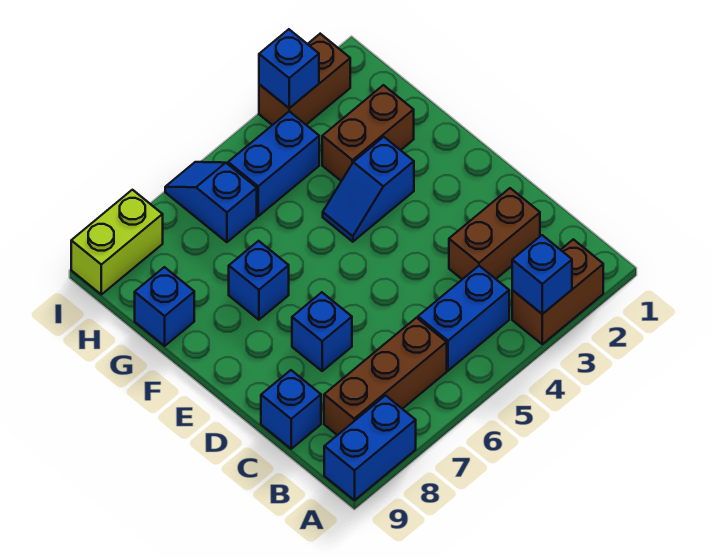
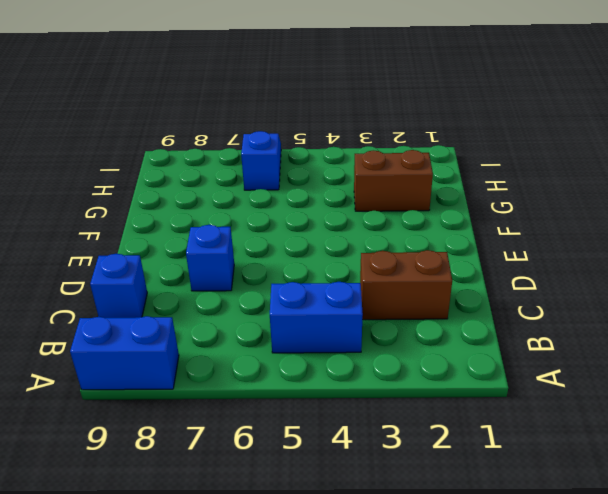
none -> brown 1x2 brick [512,239,603,344]
none -> brown 1x3 brick [324,318,447,435]
none -> blue 1x2 slope [323,137,414,242]

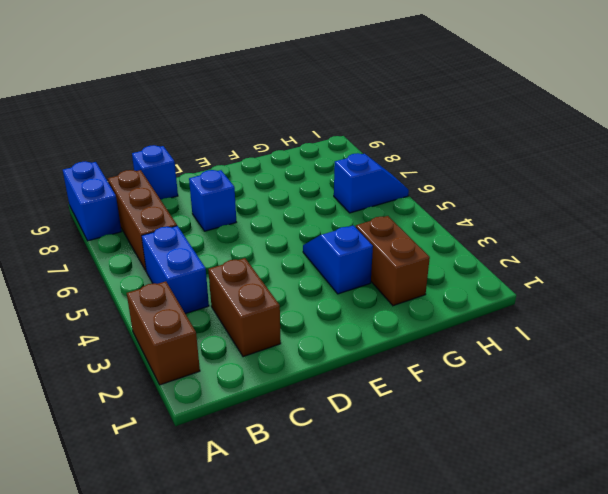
none -> blue 1x1 brick [229,241,289,320]
none -> blue 1x1 brick [135,267,194,346]
none -> blue 1x2 brick [228,111,319,216]

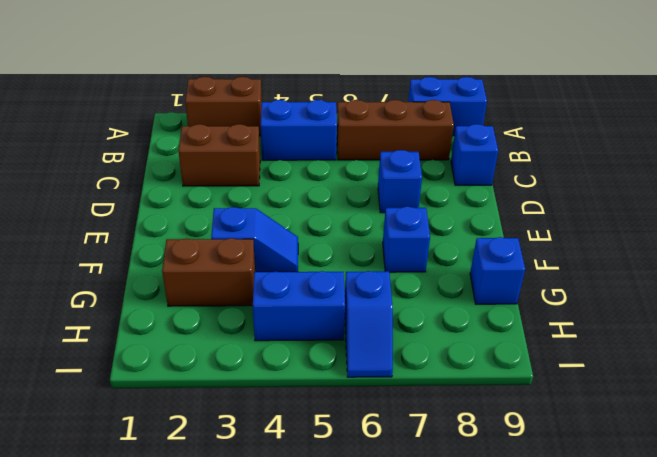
none -> brown 1x2 brick [259,34,350,125]
none -> lime 1x2 brick [71,190,163,294]
none -> blue 1x1 brick [512,235,572,314]

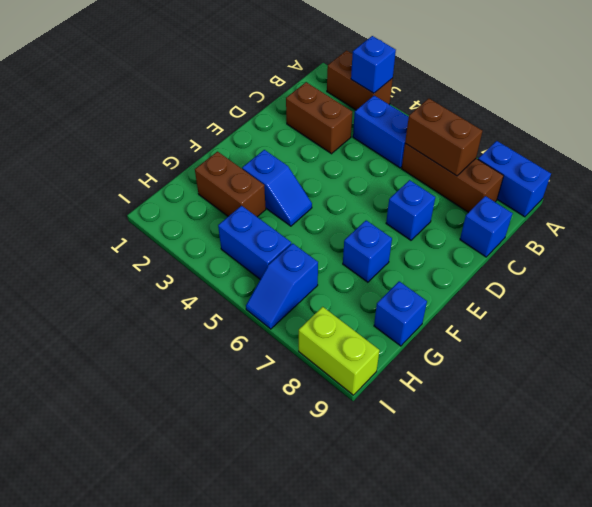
brown 1x2 brick [405,98,482,176] -> brown 1x2 brick moved to [259,34,350,125]
none -> blue 1x1 brick [259,29,319,108]

